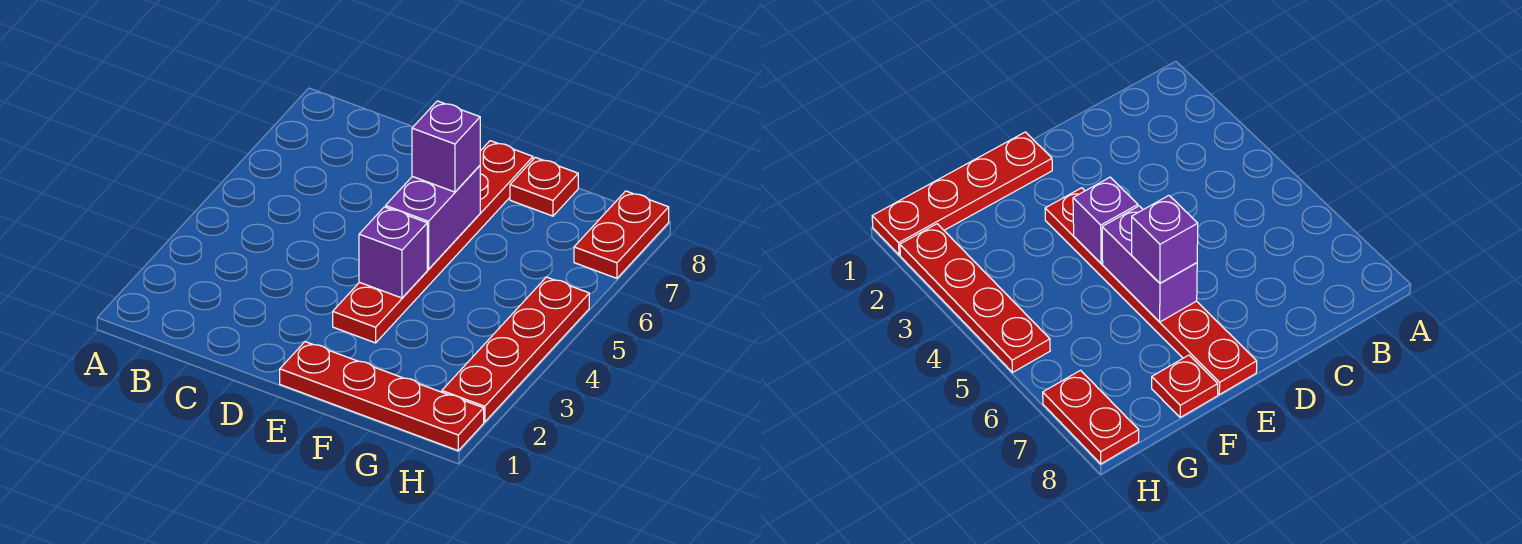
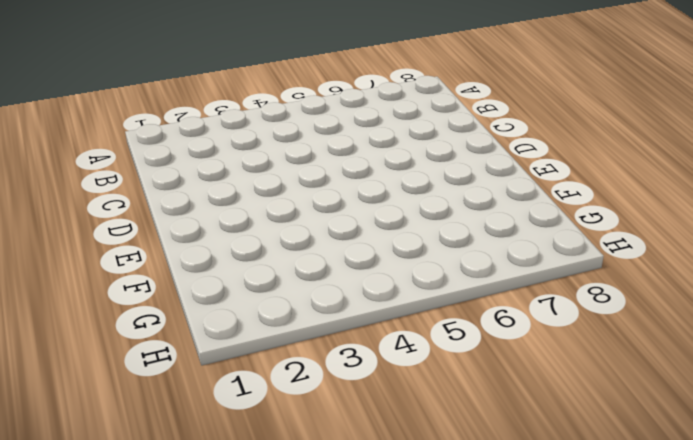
none -> red 1x4 plate [280,342,484,451]
none -> red 1x6 plate [333,141,533,343]

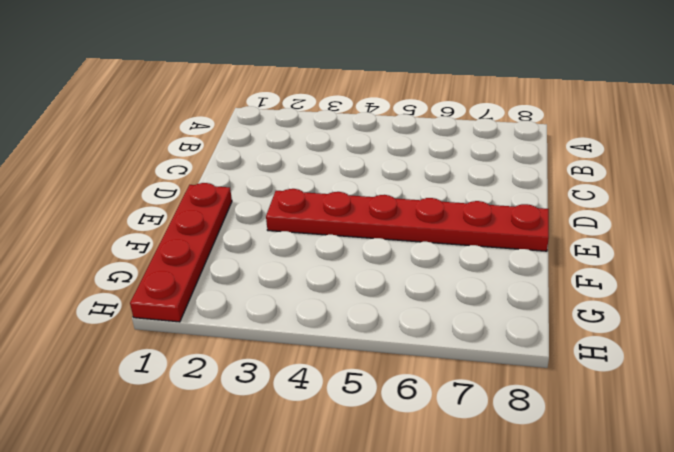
none -> red 1x1 plate [510,157,578,216]
none -> red 1x4 plate [442,277,589,422]

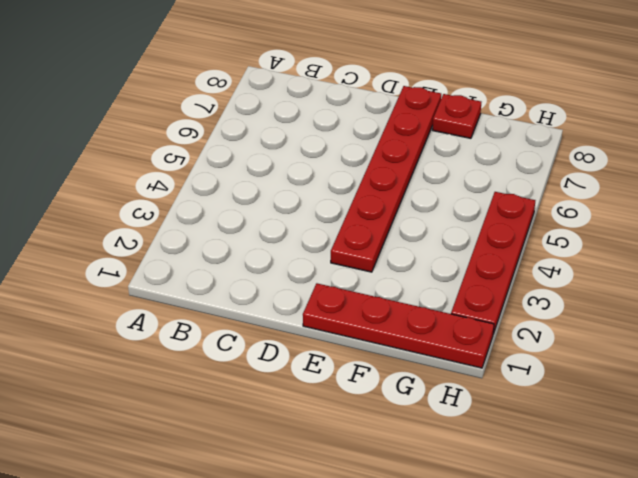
none -> red 1x2 plate [574,191,669,278]
none -> purple 1x1 brick [359,207,427,298]

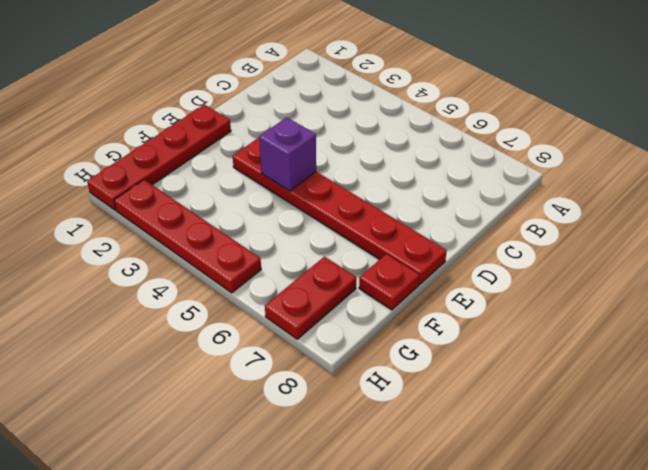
red 1x2 plate [265,257,356,339] -> red 1x2 plate turned to [574,191,669,278]
none -> purple 1x2 brick [386,166,480,269]
none -> purple 1x1 brick [412,101,480,192]

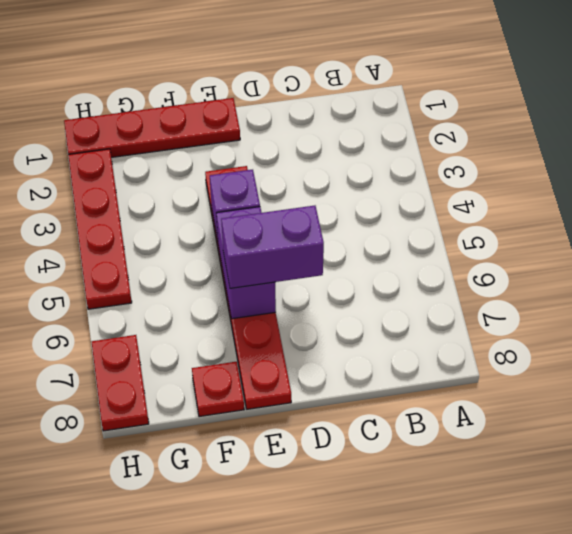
purple 1x2 brick [221,206,324,288] -> purple 1x1 brick [412,101,480,192]

